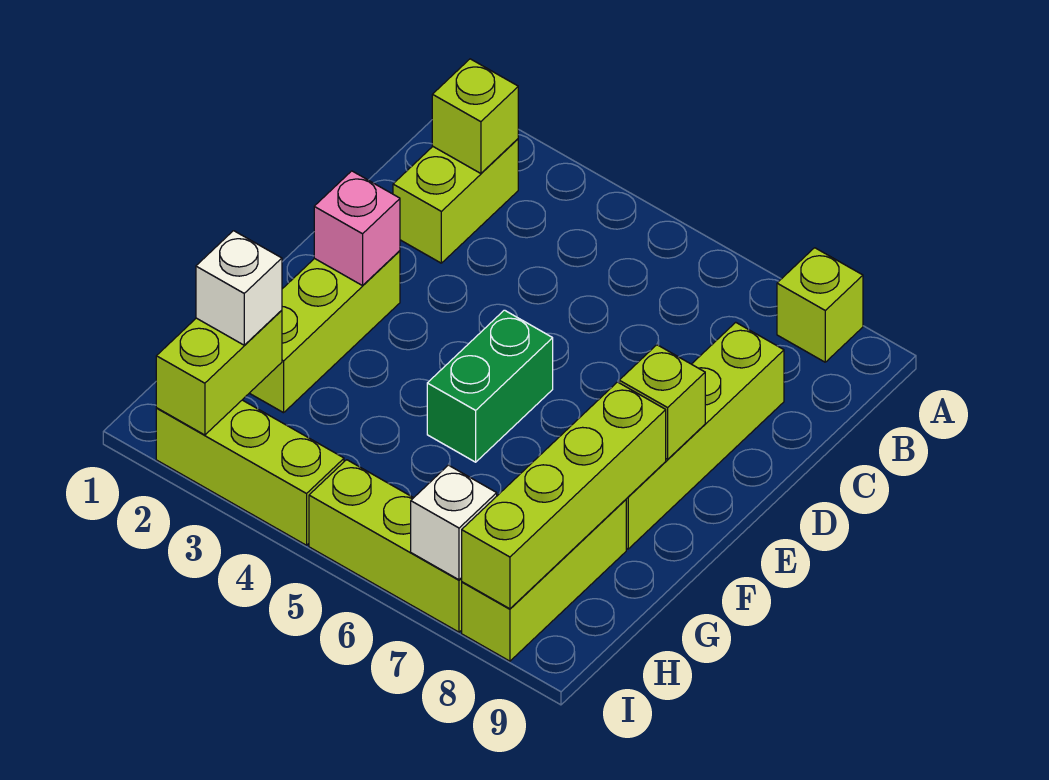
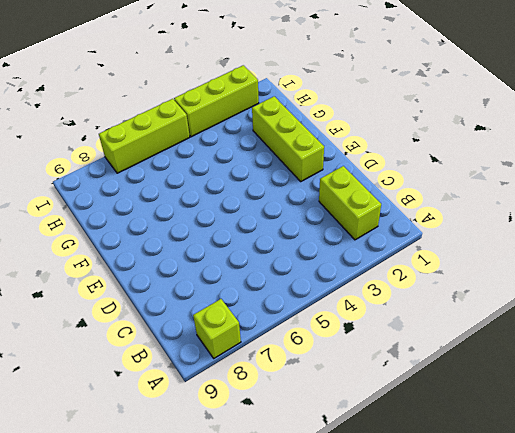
none -> lime 1x4 brick [626,322,784,549]
none -> green 1x2 brick [427,310,553,462]
none -> lime 1x3 brick [462,500,626,661]

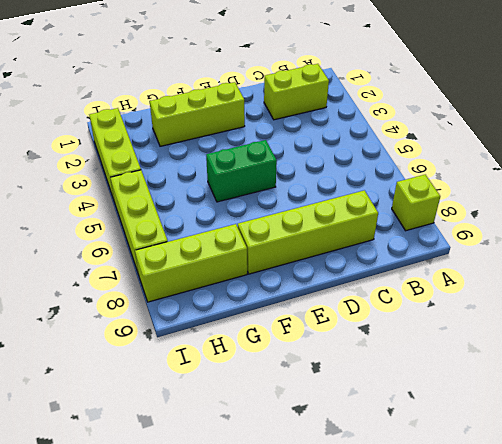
none -> lime 1x1 brick [432,59,518,173]
none -> pink 1x1 brick [314,171,400,286]
none -> lime 1x1 brick [619,345,705,459]

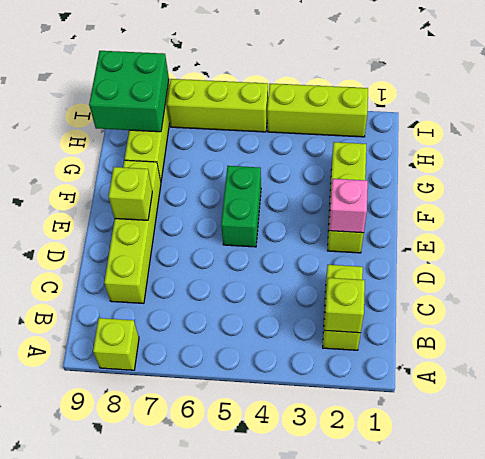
green 2x2 brick [89,51,169,132] -> lime 1x4 brick [462,382,666,609]
none -> lime 1x2 brick [156,310,282,435]
none -> white 1x1 brick [411,465,497,580]
none -> white 1x1 brick [196,231,282,345]

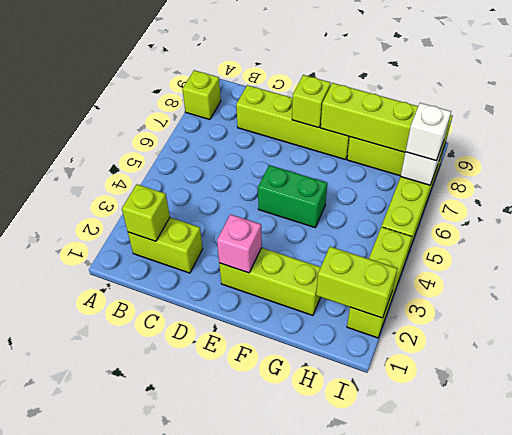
white 1x1 brick [406,103,451,160] -> white 1x1 brick moved to [196,231,282,345]

